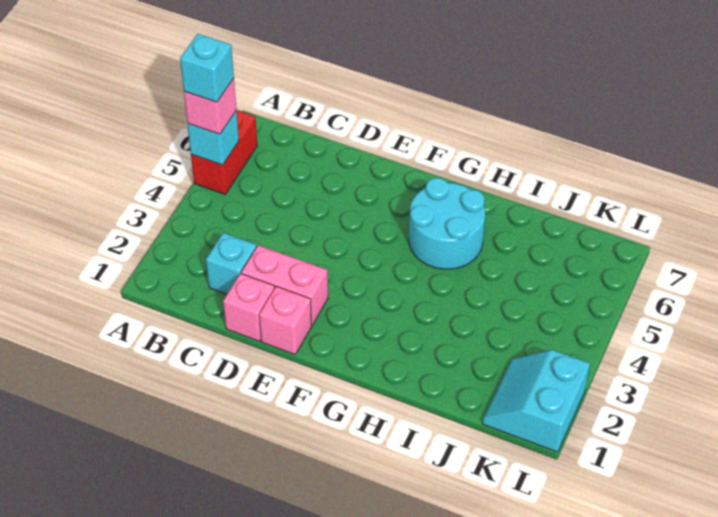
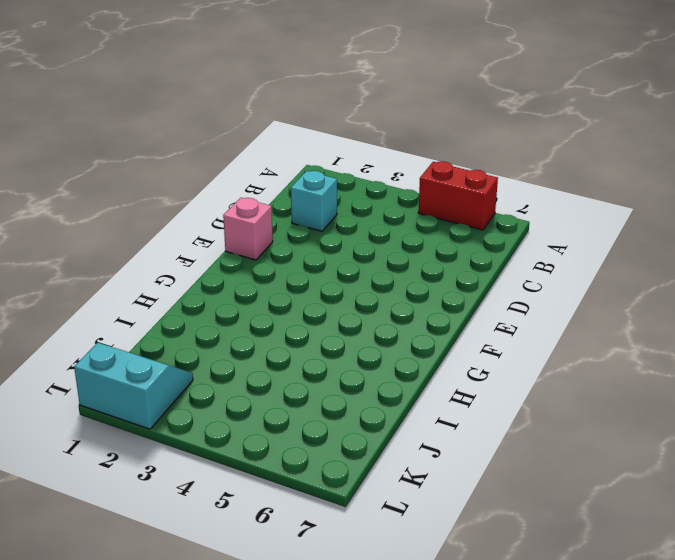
none -> pink 1x1 brick [223,273,275,341]
none -> pink 1x2 brick [241,245,328,325]

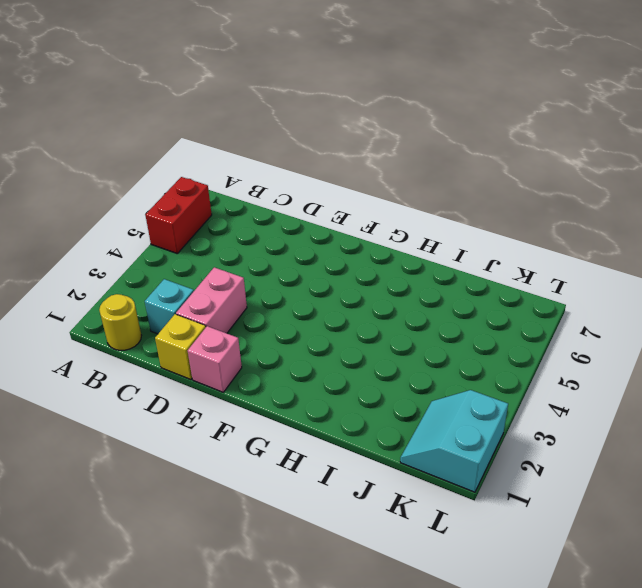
yellow 1x1 round brick [99,294,141,350] -> none
yellow 1x1 brick [155,314,206,380] -> pink 1x1 brick [223,273,275,341]
pink 1x2 brick [176,267,247,333] -> pink 1x2 brick turned to [241,245,328,325]
none -> cyan 2x2 round brick [409,178,485,269]
none -> cyan 1x1 brick [187,111,239,165]

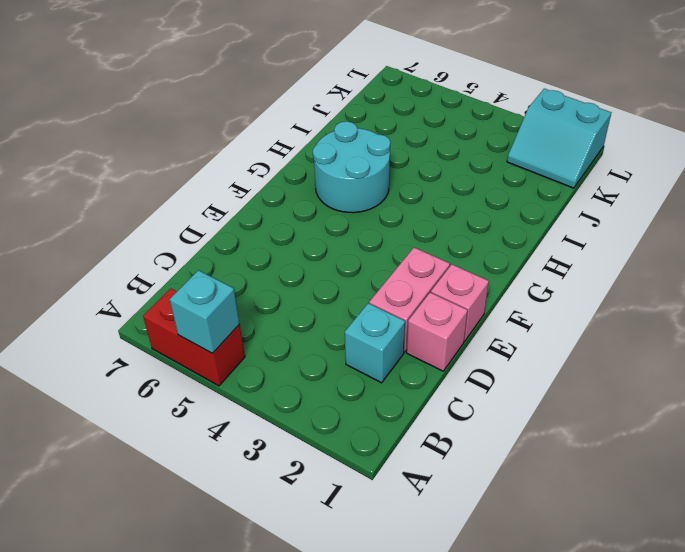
none -> pink 1x1 brick [184,79,236,134]
none -> cyan 1x1 brick [180,34,234,102]

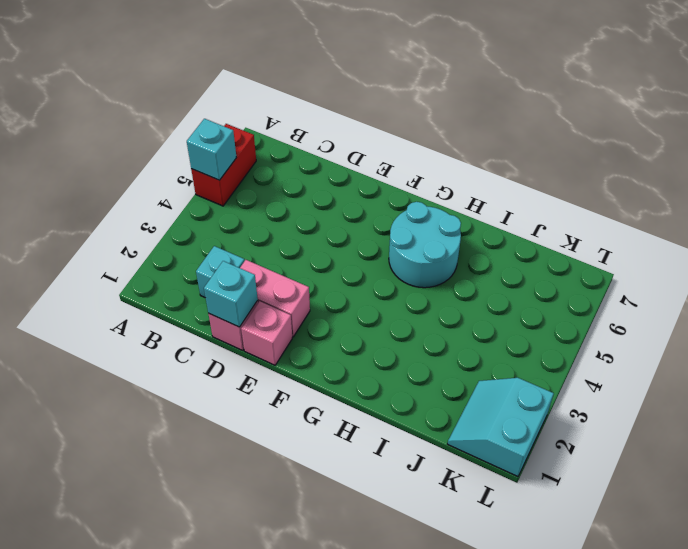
cyan 1x1 brick [204,261,258,327] -> cyan 1x1 brick moved to [180,34,234,102]
none -> pink 1x1 brick [184,79,236,134]

